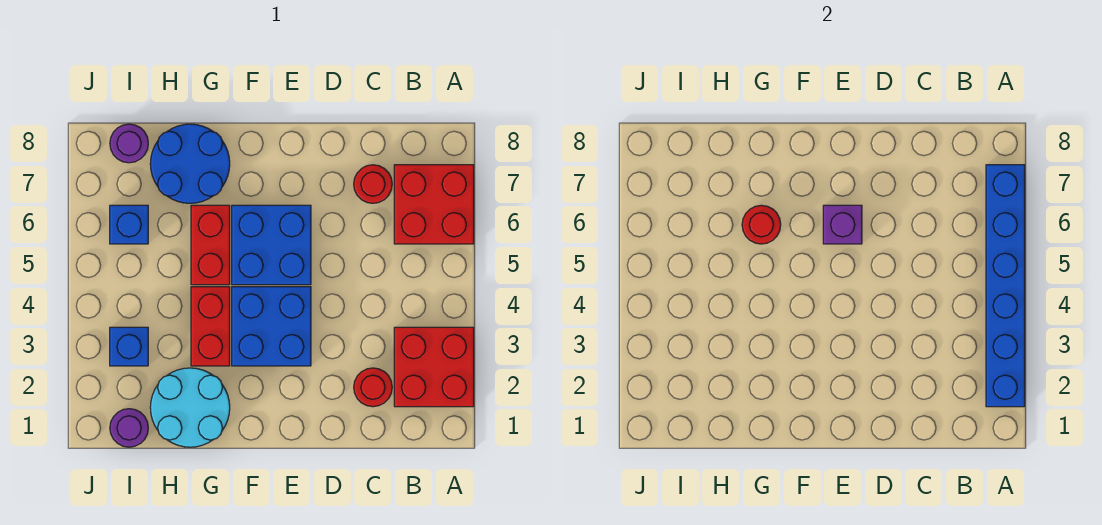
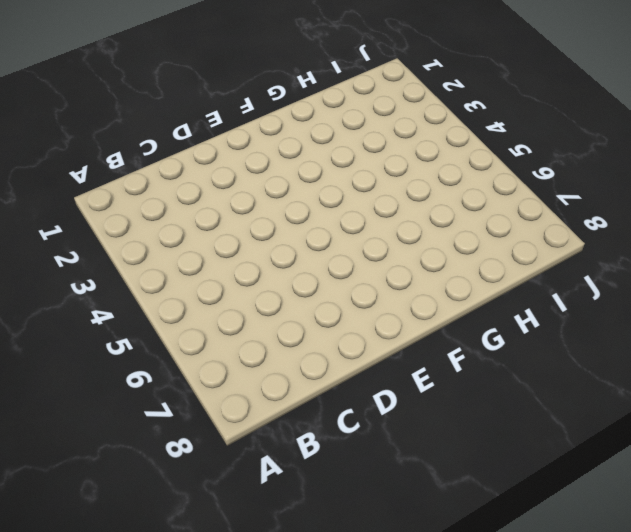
none -> red 2x2 brick [394,327,474,407]
none -> red 2x2 brick [394,165,474,244]
none -> red 1x1 round brick [354,368,392,407]

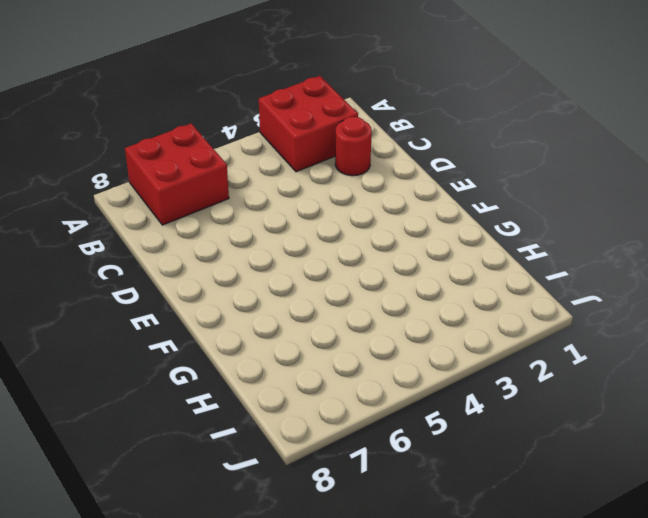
none -> red 1x1 round brick [354,165,392,203]
none -> blue 2x2 brick [232,287,311,366]
none -> blue 2x2 brick [232,205,311,285]

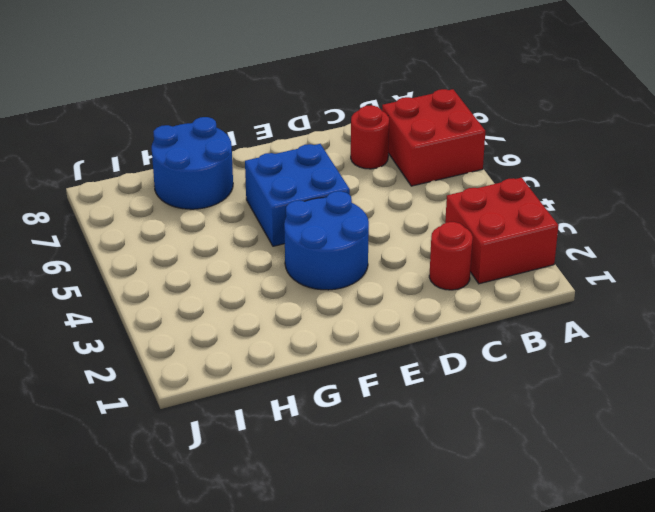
blue 2x2 round brick [284,191,369,290] -> blue 2x2 brick [232,287,311,366]
none -> cyan 2x2 round brick [150,368,230,447]
none -> red 1x2 brick [191,287,230,366]
none -> red 1x2 brick [191,205,230,285]

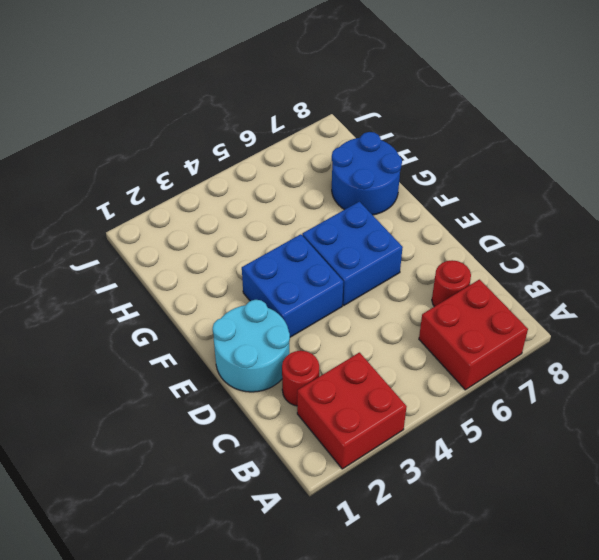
cyan 2x2 round brick [213,300,290,392] -> cyan 2x2 round brick moved to [150,368,230,447]
none -> red 1x2 brick [191,287,230,366]
none -> red 1x2 brick [191,205,230,285]
none -> purple 1x1 round brick [110,409,148,447]

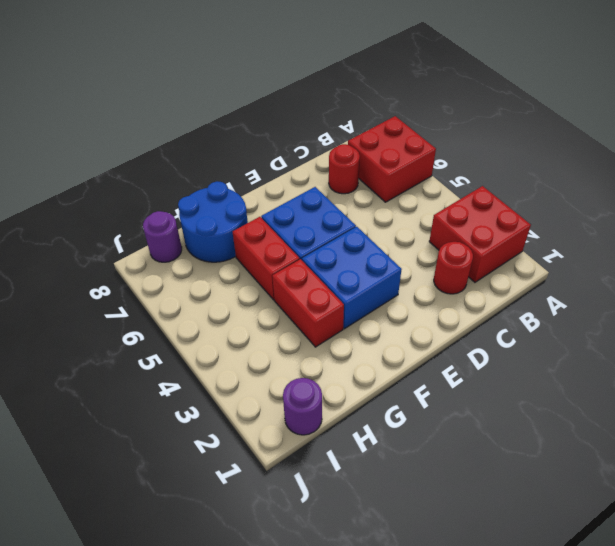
none -> cyan 2x2 round brick [150,368,230,447]
none -> blue 1x1 brick [110,327,148,366]
none -> blue 1x1 brick [110,205,148,244]

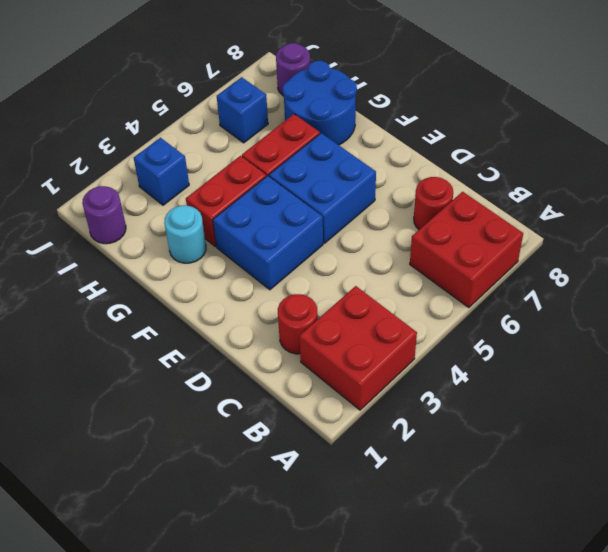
cyan 1x1 round brick [164,206,206,263] -> cyan 2x2 round brick [150,368,230,447]
none -> blue 1x6 brick [986,165,1025,407]
none -> purple 1x1 brick [823,205,862,244]
none -> red 1x1 round brick [742,205,781,244]

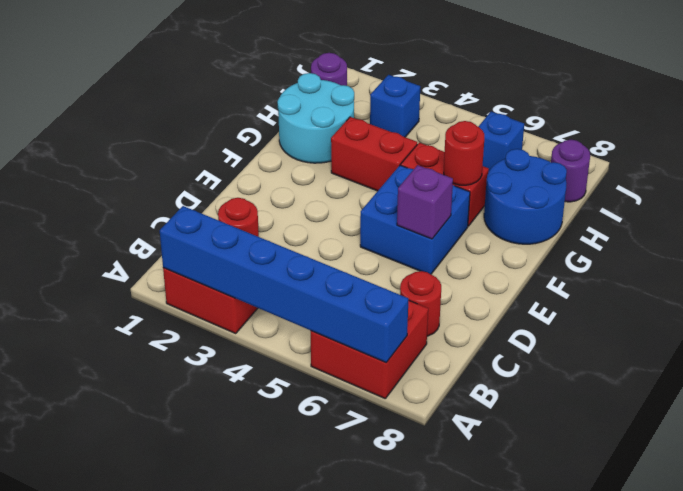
none -> blue 2x2 brick [232,287,311,366]

